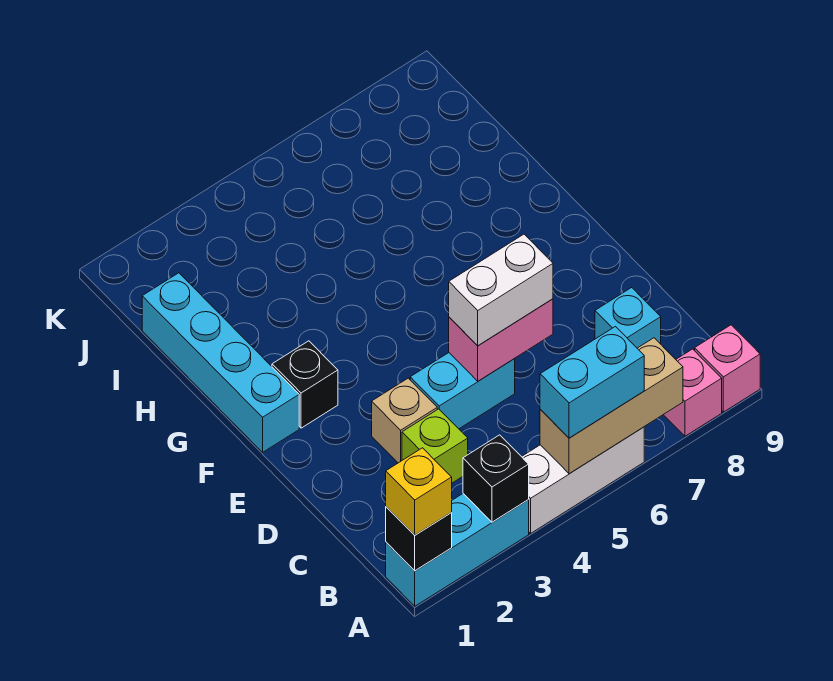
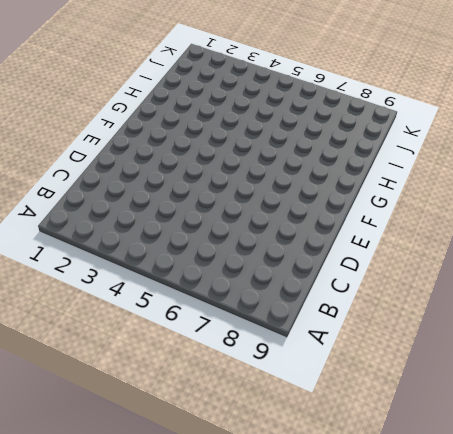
none -> cyan 1x3 brick [386,494,529,606]
none -> white 1x3 brick [522,427,644,533]
none -> pink 1x1 brick [663,349,722,436]

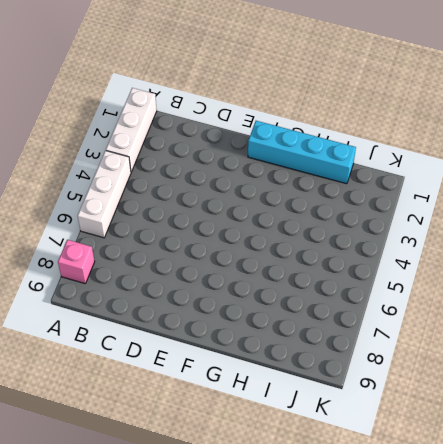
white 1x3 brick [106,88,157,172] -> cyan 1x3 brick [386,494,529,606]
none -> pink 1x1 brick [695,325,760,412]
none -> lime 1x1 brick [402,409,468,483]
none -> cyan 1x1 brick [595,288,661,348]

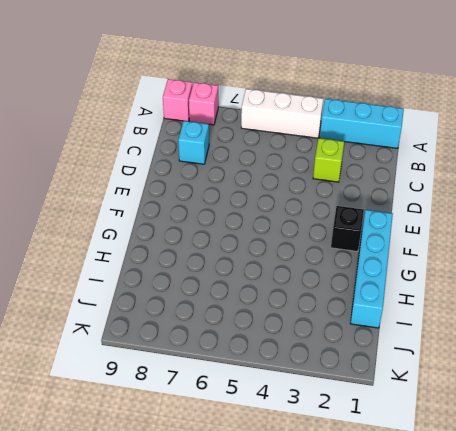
none -> tan 1x1 brick [372,378,437,463]
none -> cyan 1x2 brick [410,353,515,429]
none -> black 1x1 brick [386,507,452,571]

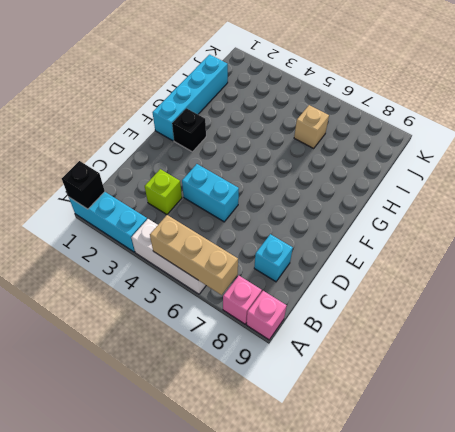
tan 1x1 brick [294,105,329,148] -> tan 1x1 brick moved to [372,378,437,463]
none -> black 1x1 brick [463,435,529,522]
none -> pink 1x2 brick [449,299,553,381]
none -> yellow 1x1 brick [386,448,452,535]

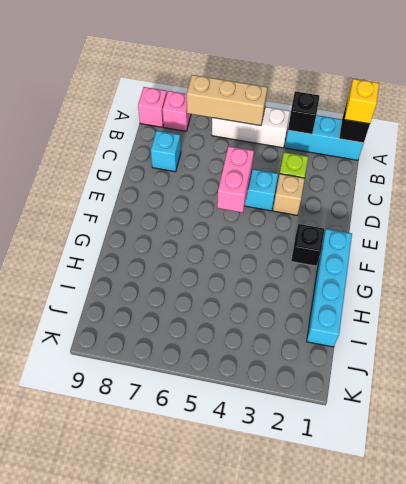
pink 1x2 brick [217,146,254,213] -> pink 1x2 brick turned to [449,299,553,381]
none -> cyan 1x2 brick [540,327,644,438]
none -> white 1x2 brick [449,234,553,346]

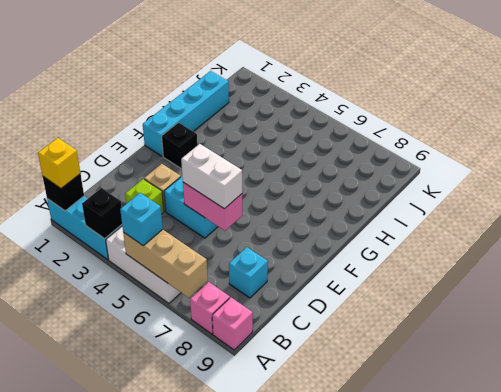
cyan 1x1 brick [120,193,163,246] -> cyan 1x2 brick [540,327,644,438]

